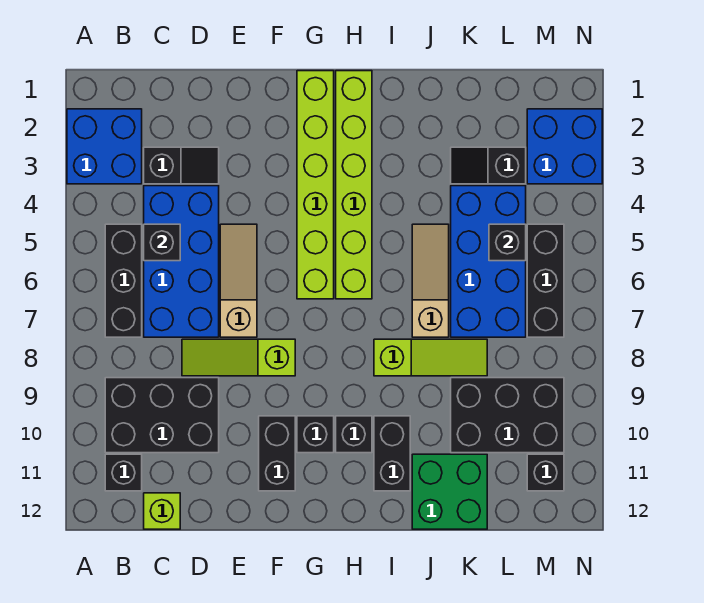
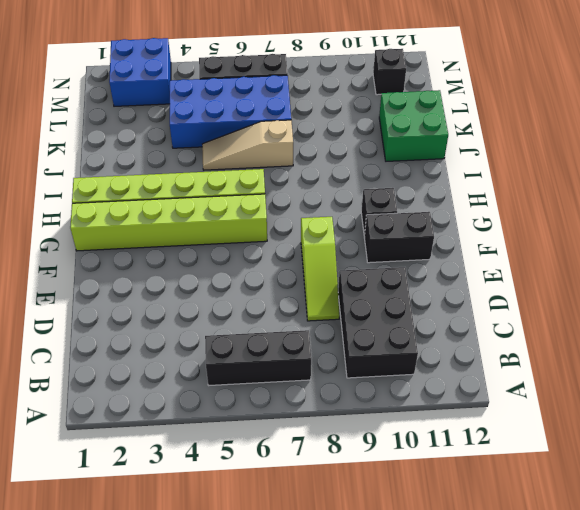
none -> blue 2x2 brick [67,109,142,184]
none -> black 1x1 brick [105,454,142,491]
none -> black 1x2 slope [144,147,219,184]

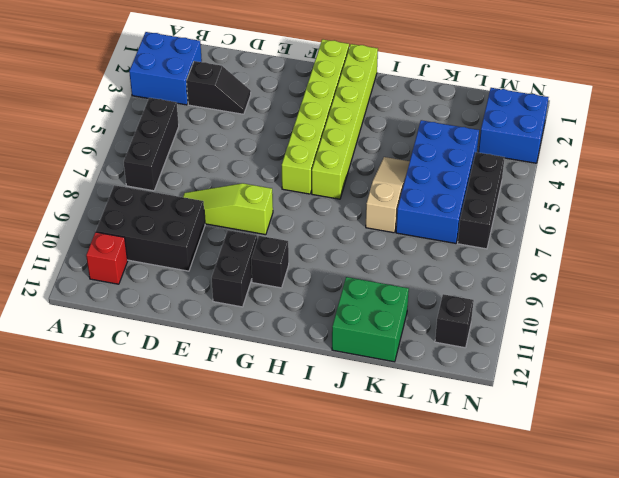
red 1x1 brick [86,232,128,284] -> black 1x1 brick [105,454,142,491]
none -> blue 2x4 brick [144,186,219,337]
none -> lime 1x1 brick [144,493,180,529]
none -> tan 1x3 slope [220,224,257,337]

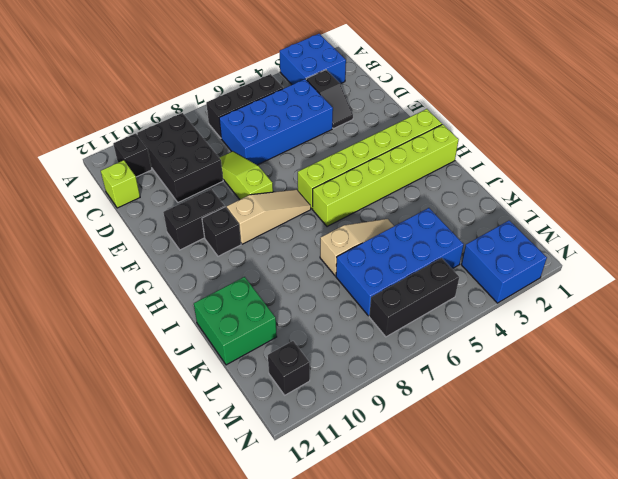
tan 1x3 slope [227,190,311,244] -> tan 1x3 slope moved to [220,224,257,337]
none -> black 1x1 brick [336,416,372,453]
none -> lime 1x3 slope [374,339,487,376]
none -> black 1x2 brick [374,416,410,491]

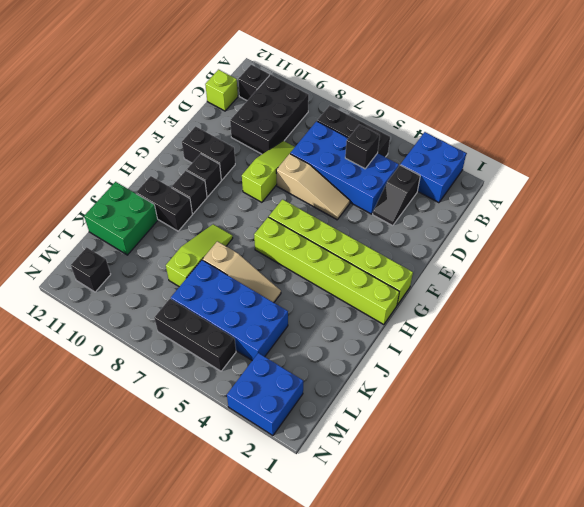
lime 1x3 slope [166,224,233,287] -> lime 1x3 slope turned to [374,339,487,376]
none -> black 1x2 slope [451,147,526,184]
none -> black 2x3 brick [451,378,564,453]
none -> black 1x1 brick [489,224,526,261]

